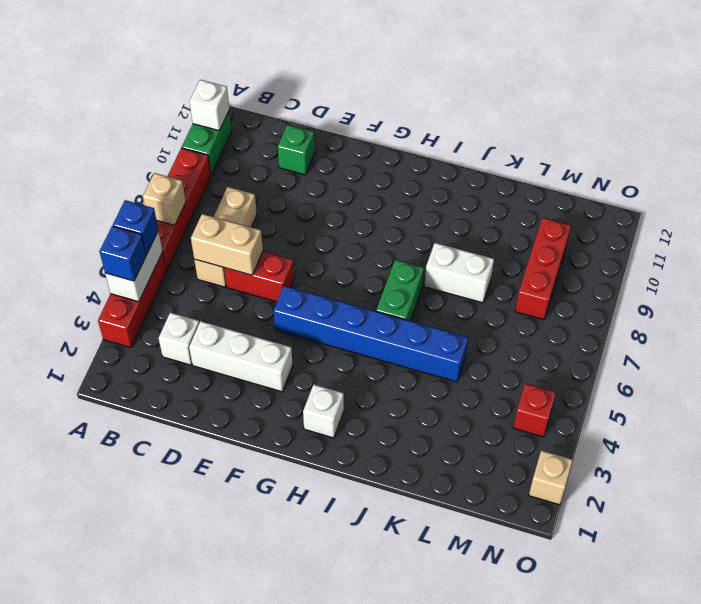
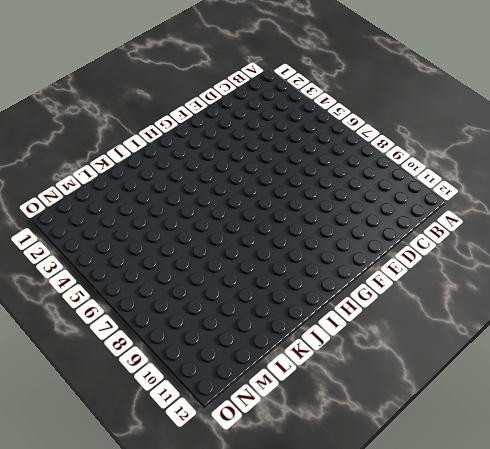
none -> red 1x3 brick [98,252,166,348]
none -> red 1x4 brick [157,148,211,271]
none -> green 1x2 brick [182,110,232,175]

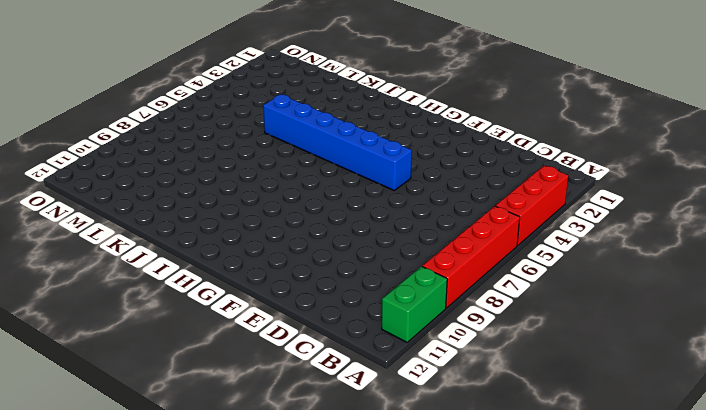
none -> white 1x1 brick [159,313,199,365]
none -> tan 1x3 brick [194,187,257,287]
none -> white 1x3 brick [189,321,293,392]

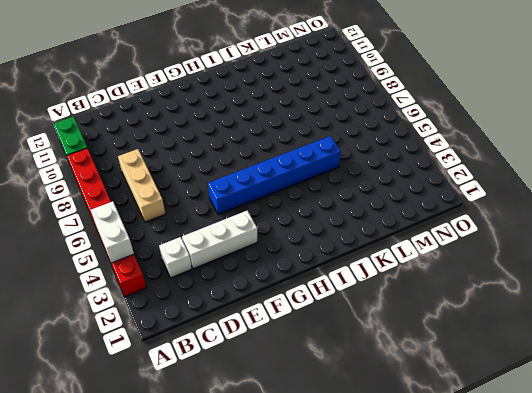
none -> red 1x2 brick [224,252,294,302]
none -> green 1x1 brick [278,125,315,175]
none -> white 1x1 brick [303,385,344,438]

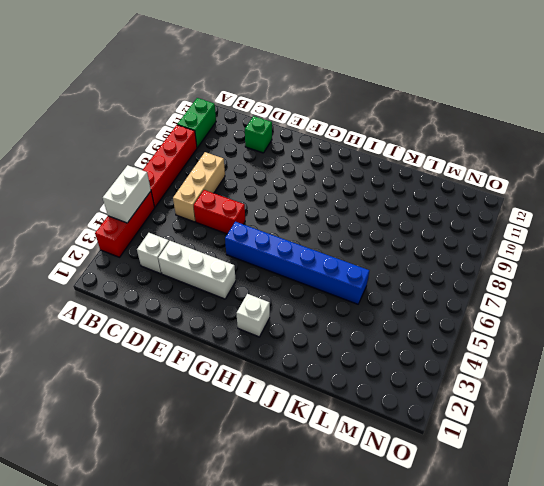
none -> green 1x2 brick [376,260,424,321]
none -> white 1x2 brick [424,243,494,303]
none -> red 1x3 brick [515,218,571,320]

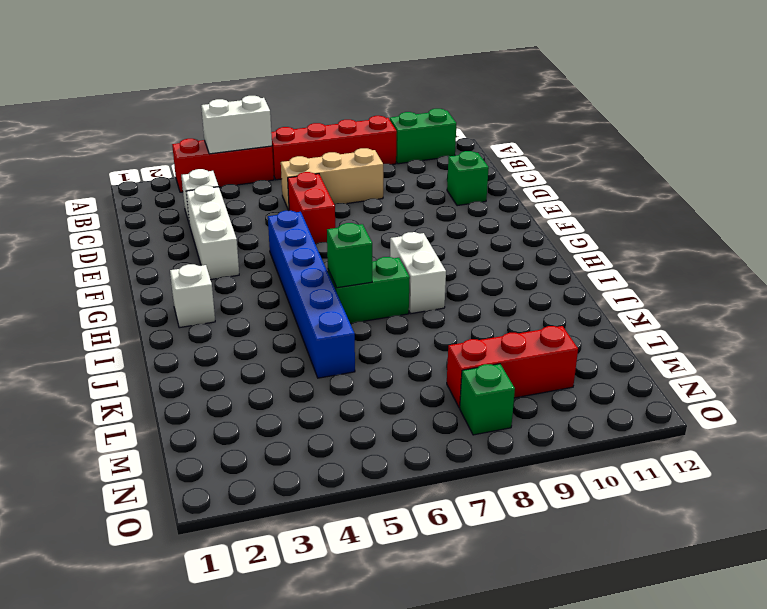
white 1x2 brick [390,232,446,314] -> white 1x2 brick moved to [424,243,494,303]
green 1x1 brick [327,223,372,288] -> none
green 1x1 brick [460,364,515,435] -> none
none -> red 1x1 brick [513,383,556,437]
none -> tan 1x1 brick [529,450,573,505]
none -> tan 1x1 brick [143,173,186,225]

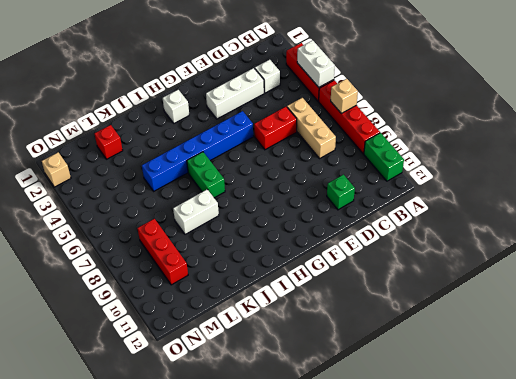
red 1x1 brick [94,125,123,159] -> red 1x1 brick moved to [513,383,556,437]
none -> white 1x1 brick [189,80,229,131]
none -> tan 1x2 brick [191,214,263,275]
none -> blue 1x1 brick [100,226,146,281]

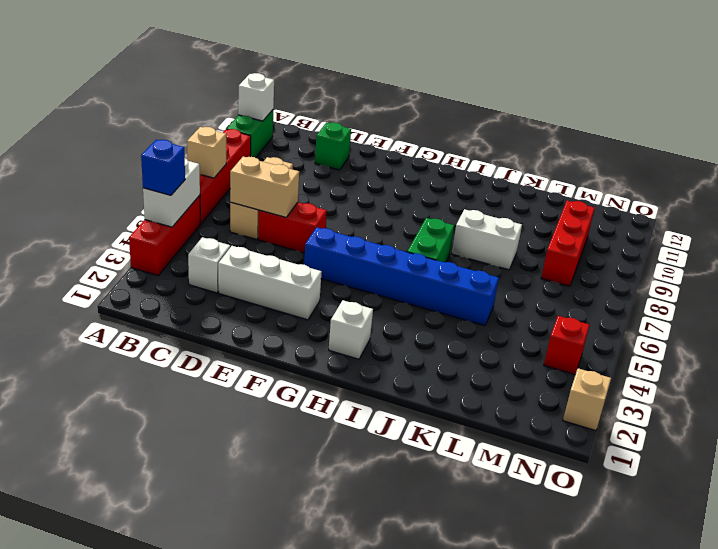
none -> blue 1x1 brick [113,200,158,255]

